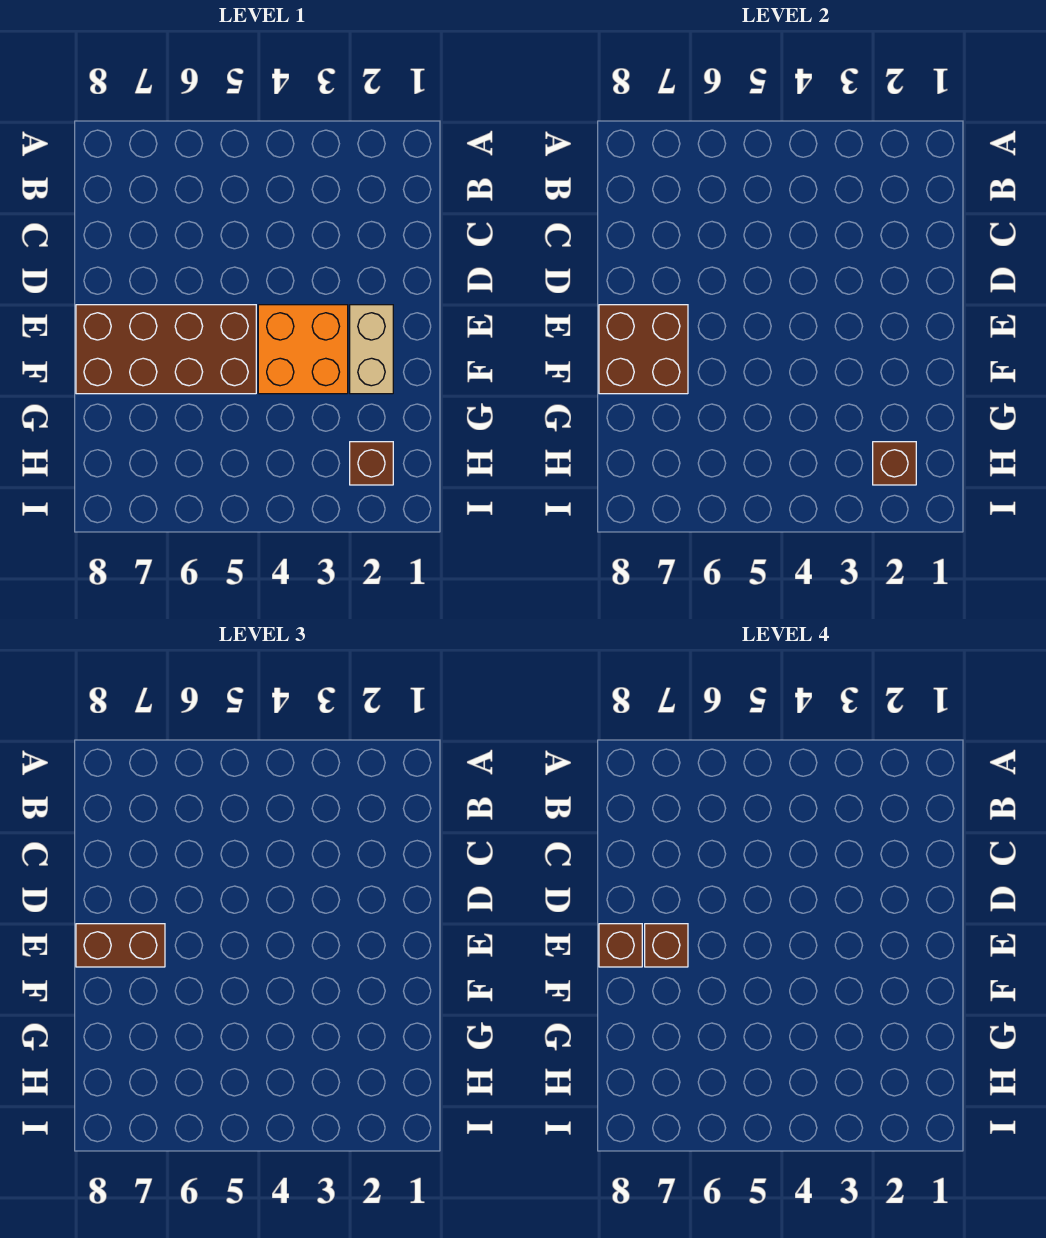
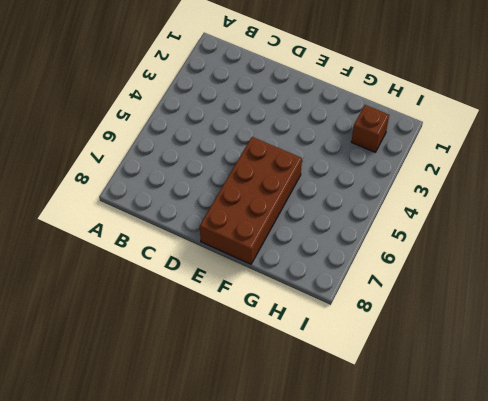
none -> tan 1x2 brick [350,305,393,394]
none -> orange 2x2 brick [258,305,348,394]

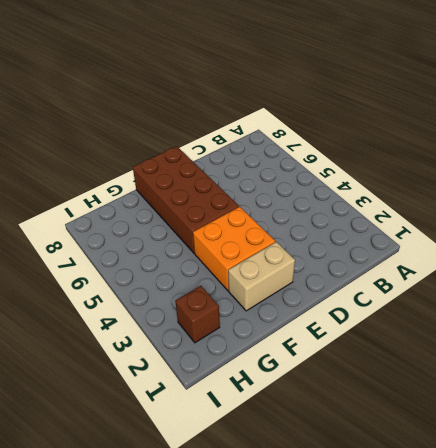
none -> brown 2x2 brick [599,305,688,394]
none -> brown 1x1 brick [873,442,916,485]

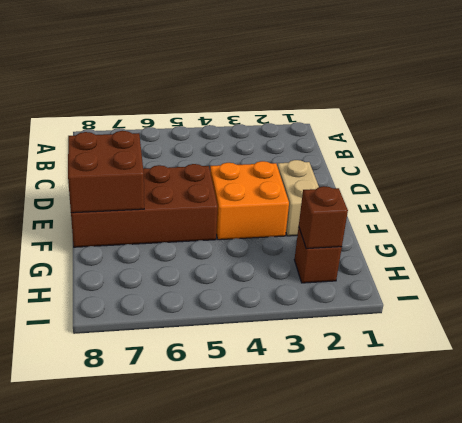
none -> brown 1x2 brick [76,924,165,967]
none -> brown 1x1 brick [645,924,688,967]

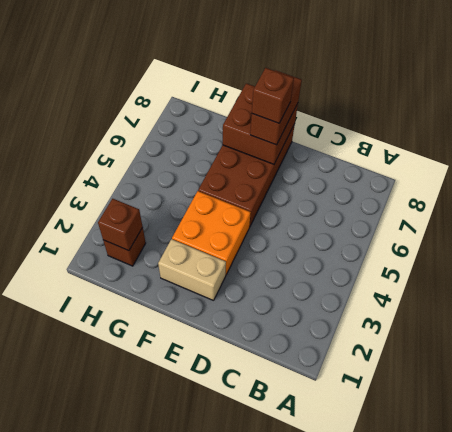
none -> brown 1x1 brick [599,924,642,967]

